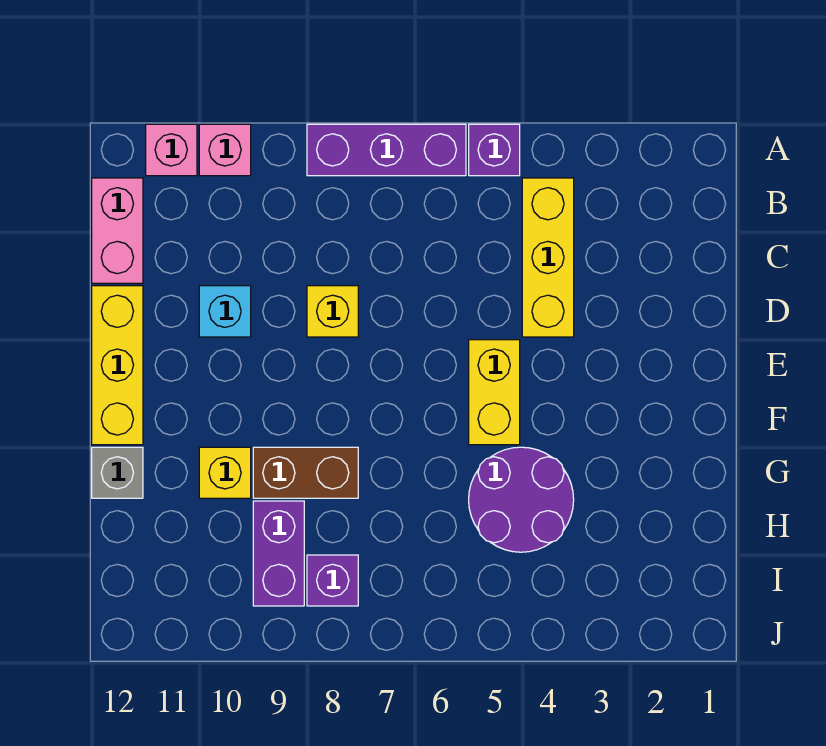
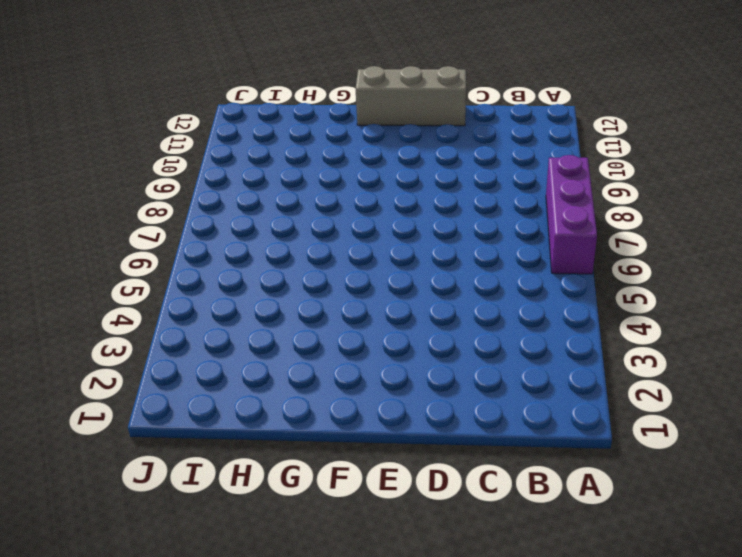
grey 1x3 brick [355,66,466,126] -> yellow 1x3 brick [92,286,143,445]
none -> purple 1x1 brick [469,124,520,176]
none -> pink 1x1 brick [199,124,251,176]
none -> pink 1x1 brick [146,124,197,176]

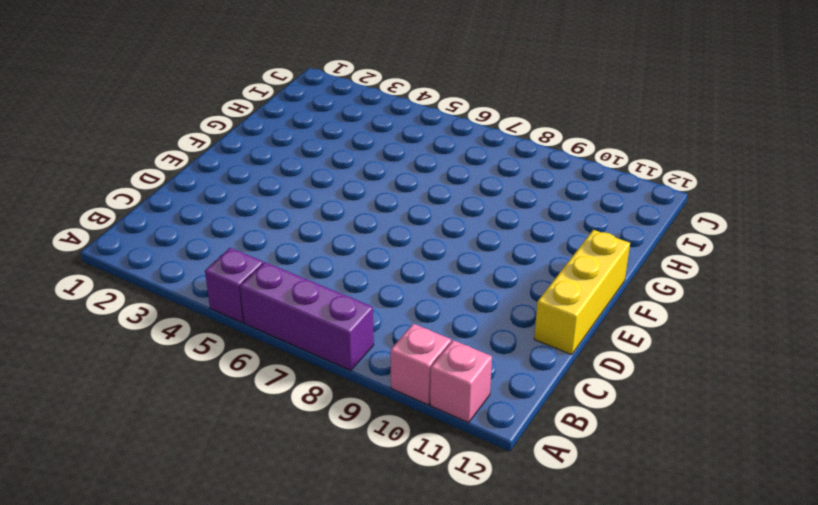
none -> yellow 1x3 brick [522,178,574,337]
none -> pink 1x2 brick [92,178,143,283]
none -> yellow 1x1 brick [307,286,358,337]

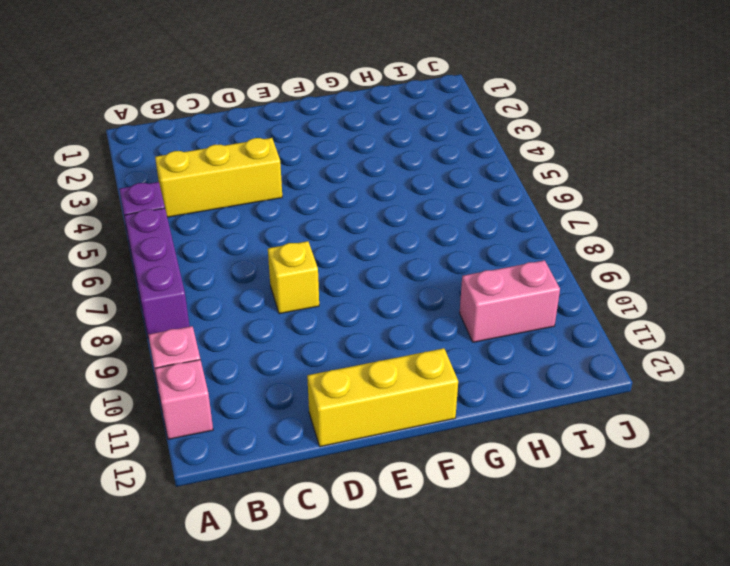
pink 1x2 brick [460,260,560,342] -> pink 1x2 brick moved to [92,178,143,283]
none -> cyan 1x1 brick [199,286,251,337]
none -> yellow 1x2 brick [469,340,520,445]
none -> purple 2x2 round brick [469,447,574,552]

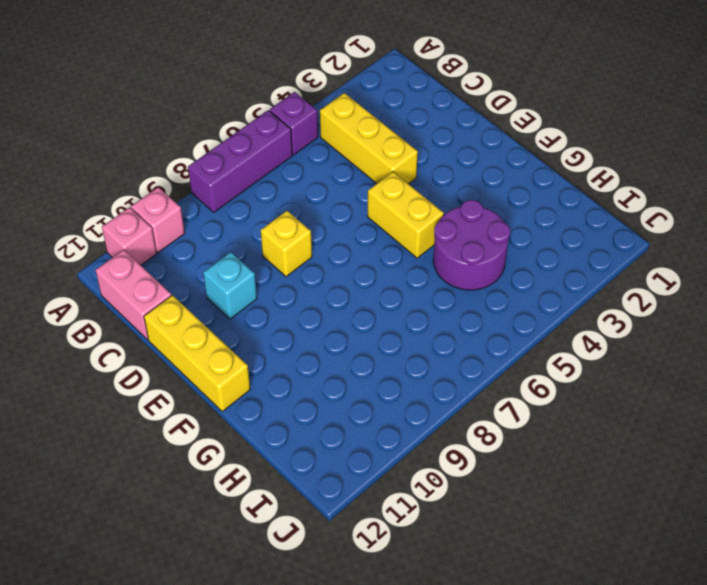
none -> brown 1x2 brick [253,447,358,498]
none -> yellow 1x1 brick [199,447,251,498]
none -> grey 1x1 brick [92,447,143,498]

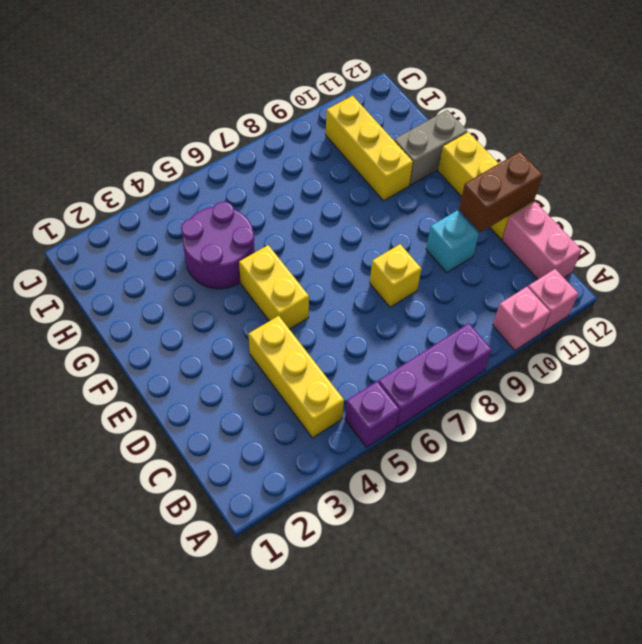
brown 1x2 brick [459,152,543,232] -> brown 1x2 brick moved to [253,447,358,498]
yellow 1x3 brick [326,96,413,201] -> yellow 1x1 brick [199,447,251,498]
grey 1x2 brick [394,110,467,185] -> grey 1x1 brick [92,447,143,498]
none -> purple 1x2 brick [253,501,304,606]
none -> purple 1x1 brick [307,555,358,606]

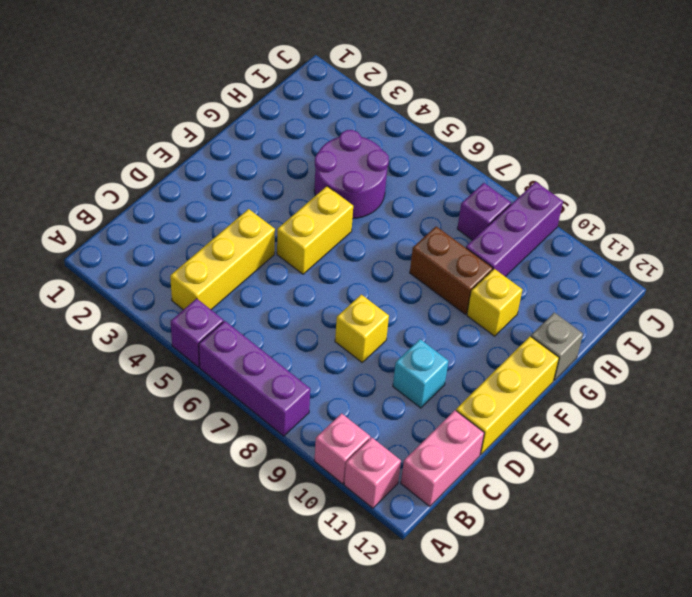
purple 1x3 brick [466,182,563,277] -> purple 1x2 brick [253,501,304,606]

